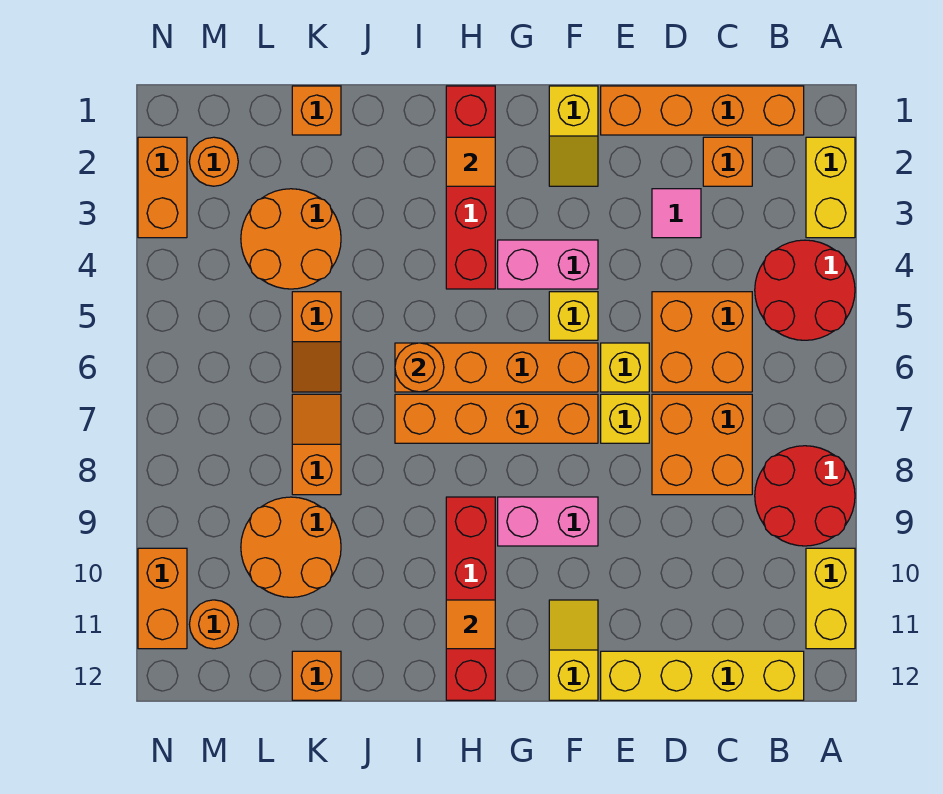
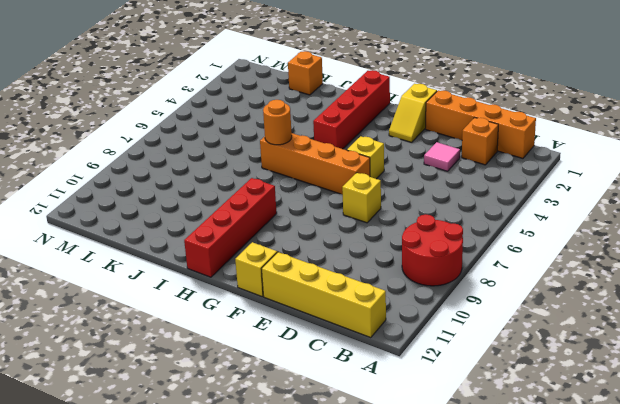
none -> yellow 1x2 brick [806,137,855,238]
none -> red 2x2 round brick [755,240,855,340]
none -> yellow 1x2 brick [806,548,855,649]
none -> orange 2x2 brick [652,292,752,392]

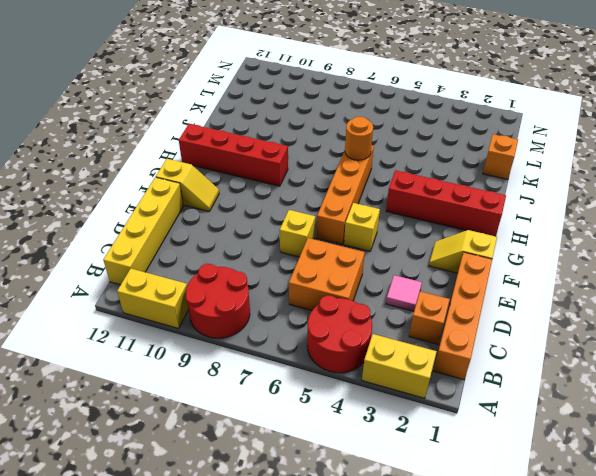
none -> orange 2x2 brick [652,394,752,495]
none -> yellow 1x1 brick [601,343,649,392]
none -> pink 1x2 brick [498,240,598,289]
none -> orange 1x4 brick [395,394,598,443]

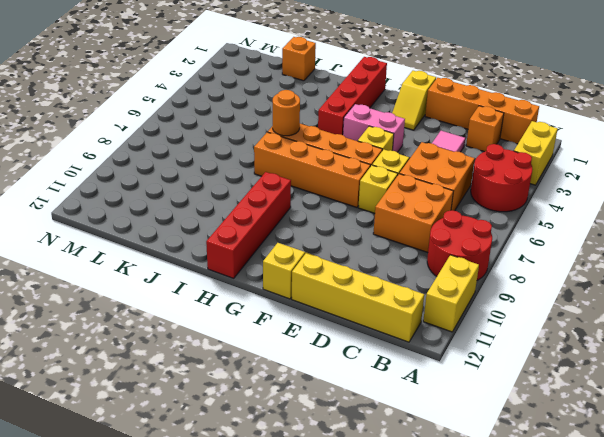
none -> pink 1x2 brick [498,497,598,546]
none -> orange 2x2 round brick [241,189,341,289]
none -> orange 1x2 slope [292,292,341,392]
none -> orange 1x2 slope [292,394,341,495]

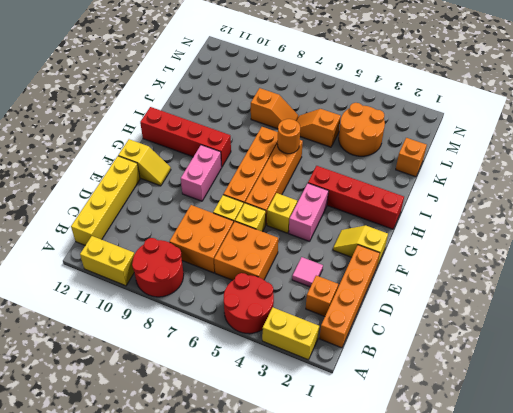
none -> orange 2x2 round brick [241,497,341,597]
none -> orange 1x1 brick [292,651,341,700]
none -> orange 1x1 round brick [189,137,238,186]
none -> orange 1x1 round brick [189,600,238,649]

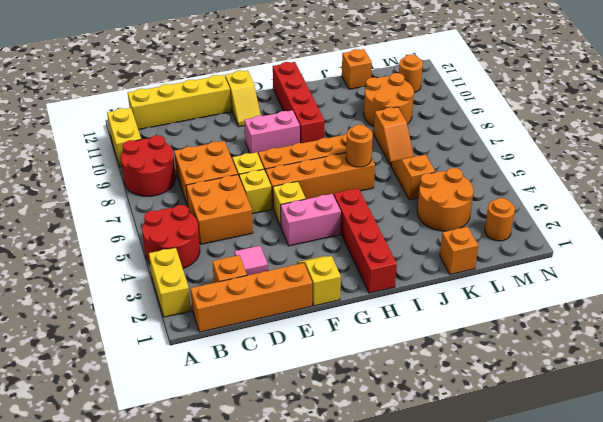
none -> orange 1x2 brick [138,137,187,238]
none -> orange 1x2 brick [138,548,187,649]
none -> orange 1x1 tile [446,137,495,186]
none -> orange 1x1 tile [446,600,495,649]

